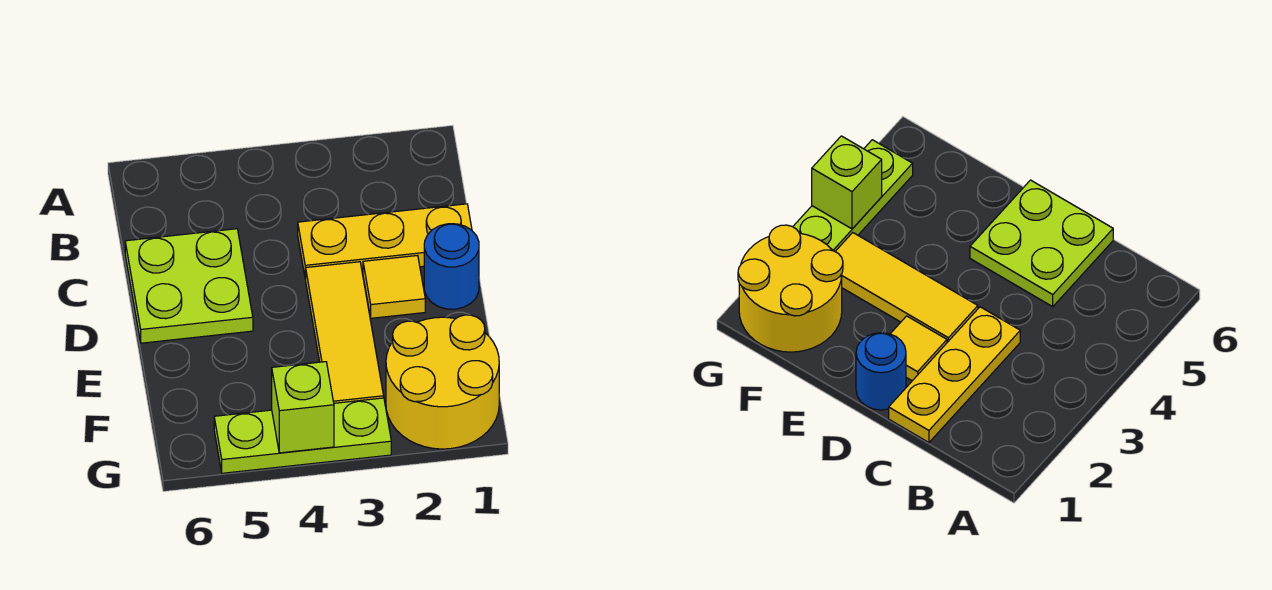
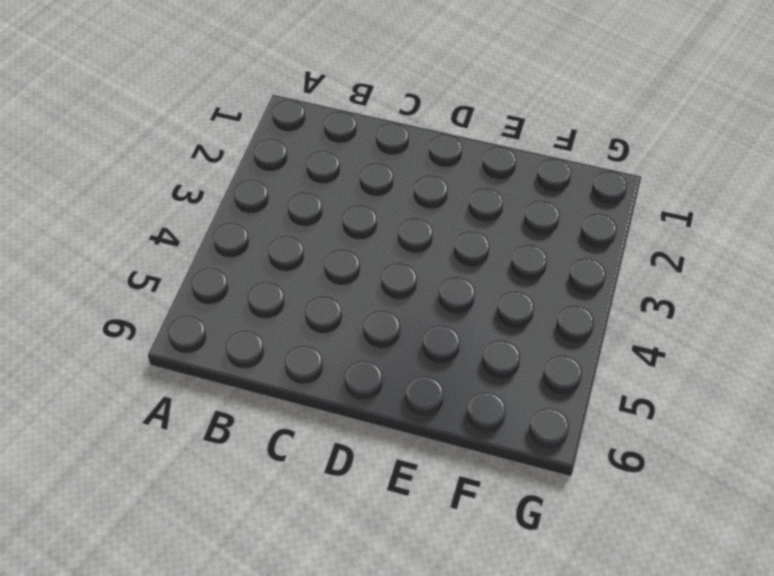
none -> yellow 1x3 plate [298,204,472,279]
none -> lime 2x2 plate [125,229,253,343]

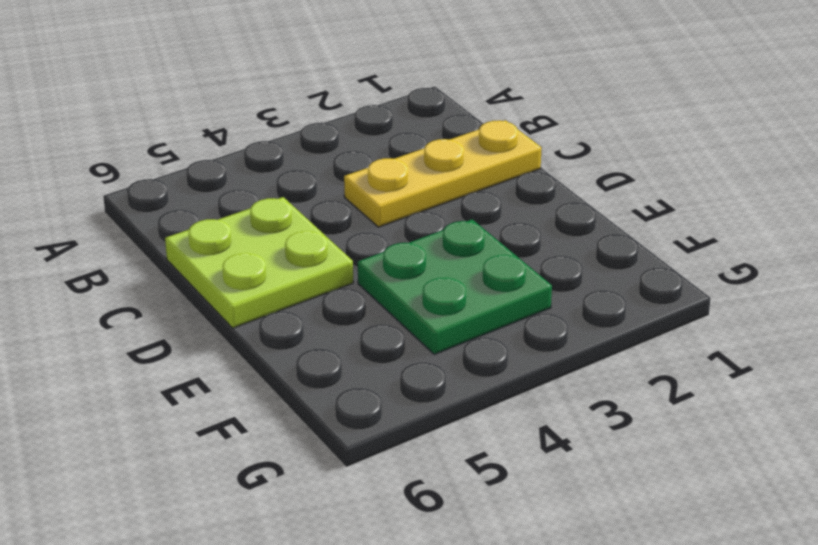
green 2x2 plate [358,219,552,355] -> yellow 1x3 tile [306,262,384,403]
none -> blue 1x1 round brick [424,224,479,309]
none -> yellow 1x1 tile [363,255,425,318]

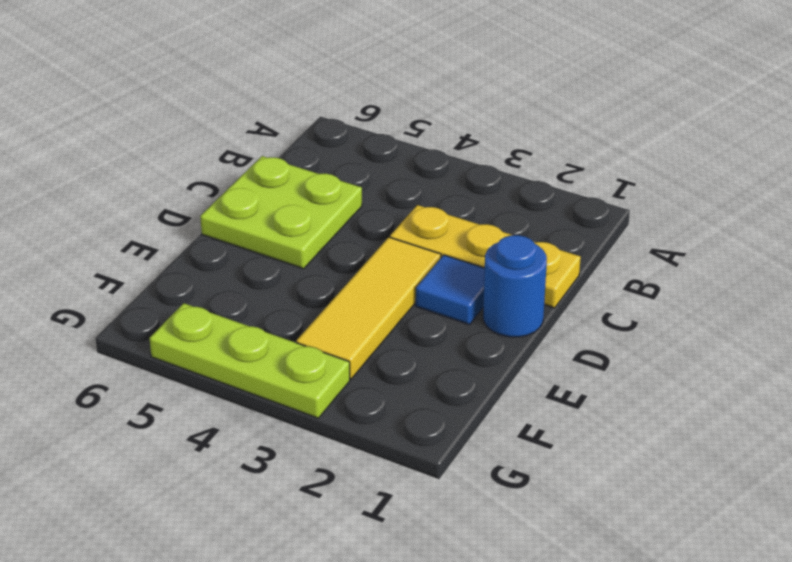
blue 1x1 tile [416,255,485,325] -> yellow 1x1 tile [363,255,425,318]
none -> yellow 2x2 round brick [386,315,499,449]
none -> lime 1x1 brick [272,362,334,453]

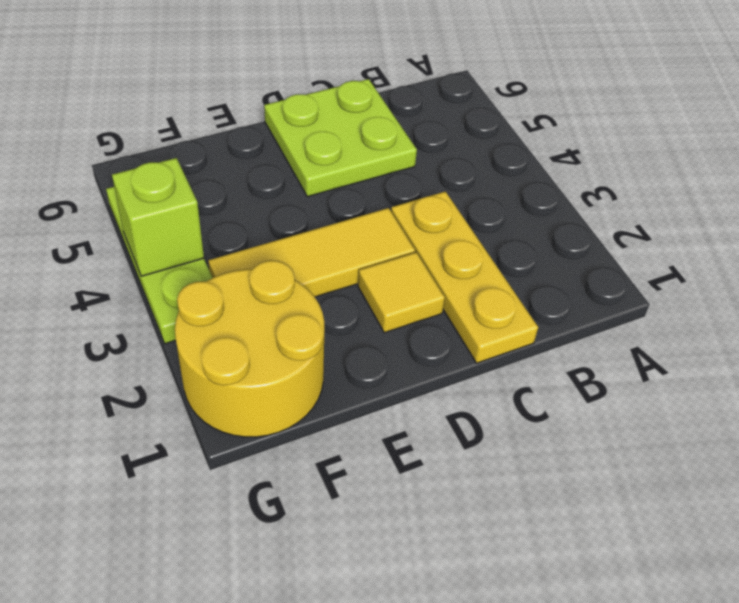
none -> blue 1x1 round brick [424,224,479,309]

